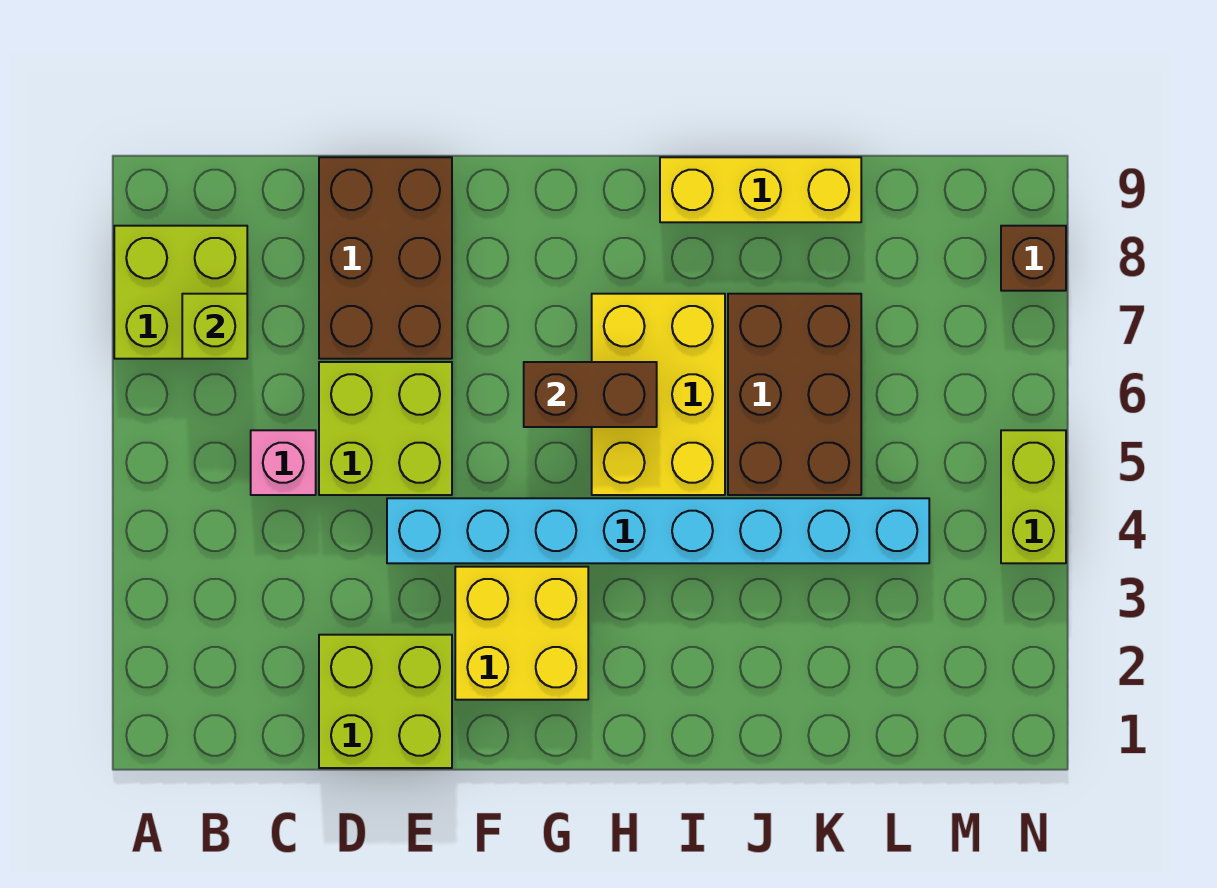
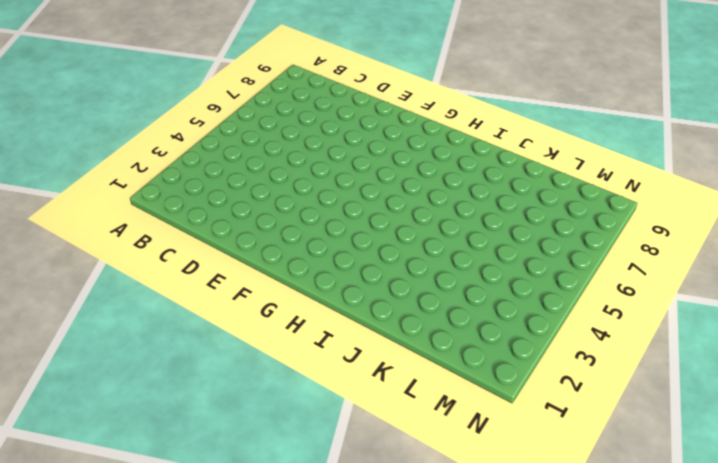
none -> lime 2x2 brick [114,226,247,359]
none -> pink 1x1 brick [251,430,316,495]
none -> lime 2x2 brick [319,635,452,768]

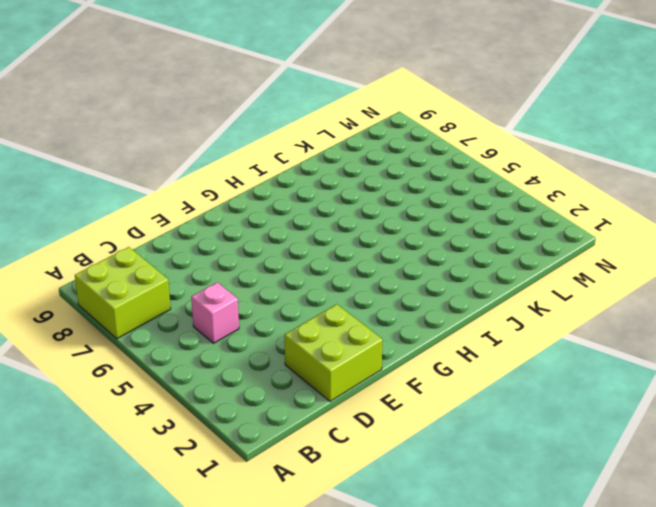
none -> lime 2x2 brick [319,362,452,495]
none -> brown 2x3 brick [319,157,452,359]
none -> cyan 1x8 brick [387,498,929,563]

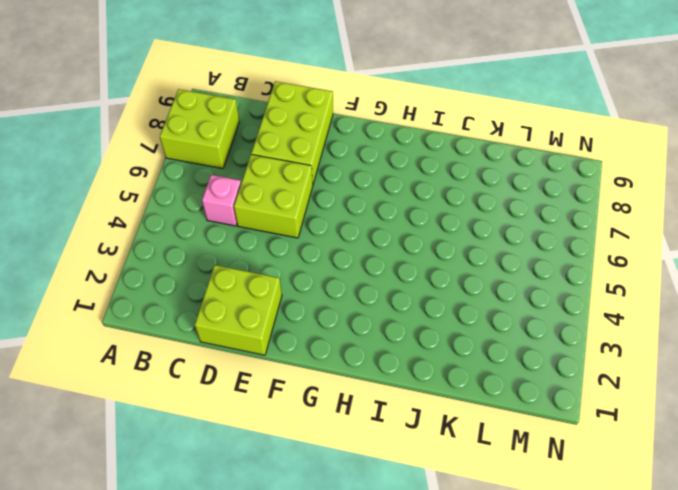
lime 2x3 brick [251,81,333,184] -> brown 2x3 brick [319,157,452,359]
none -> cyan 1x8 brick [387,498,929,563]
none -> yellow 2x2 brick [455,567,588,700]
none -> yellow 2x3 brick [592,294,725,495]

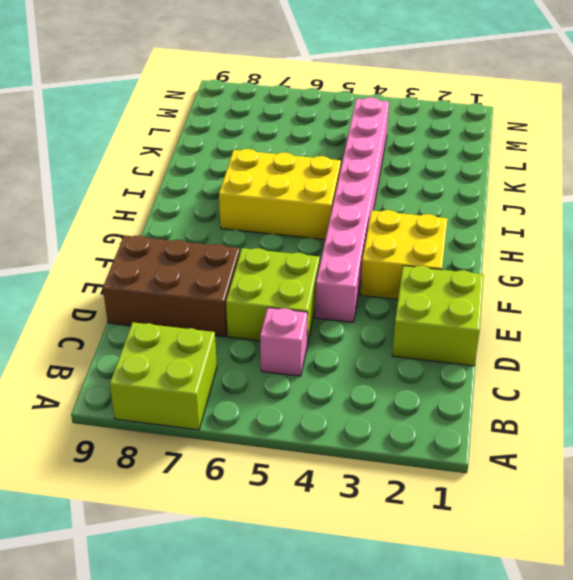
pink 1x8 brick [315,97,389,322] -> cyan 1x8 brick [387,498,929,563]
none -> yellow 1x3 brick [660,157,861,222]
none -> brown 2x3 brick [728,294,861,495]
none -> lime 1x2 brick [1001,430,1066,563]

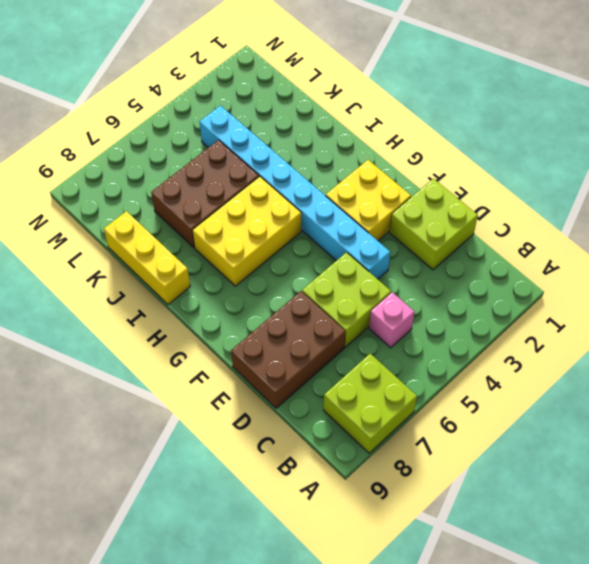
none -> lime 1x2 brick [1001,430,1066,563]
none -> brown 1x1 brick [1001,226,1066,291]
none -> lime 1x1 brick [182,294,247,359]

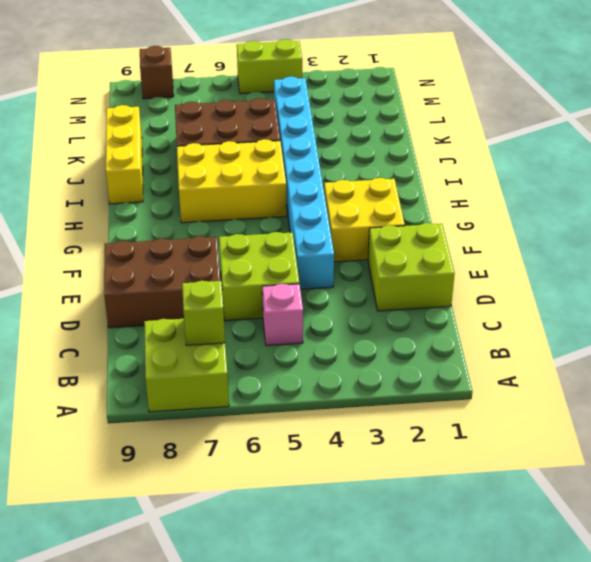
none -> brown 1x2 brick [524,362,657,427]

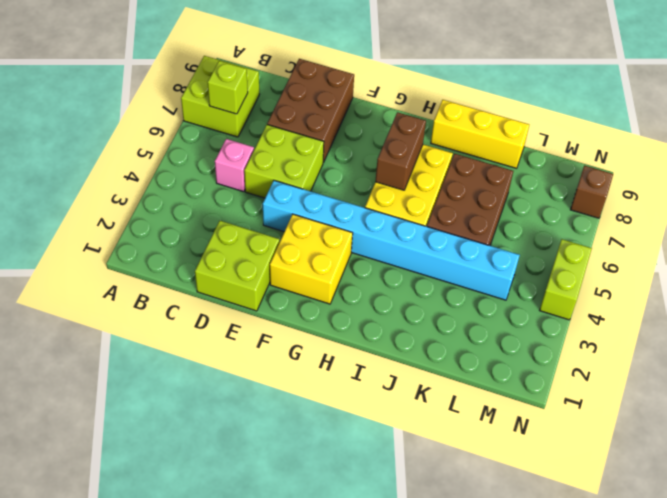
brown 1x2 brick [375,112,426,190] -> brown 1x2 brick turned to [524,362,657,427]

